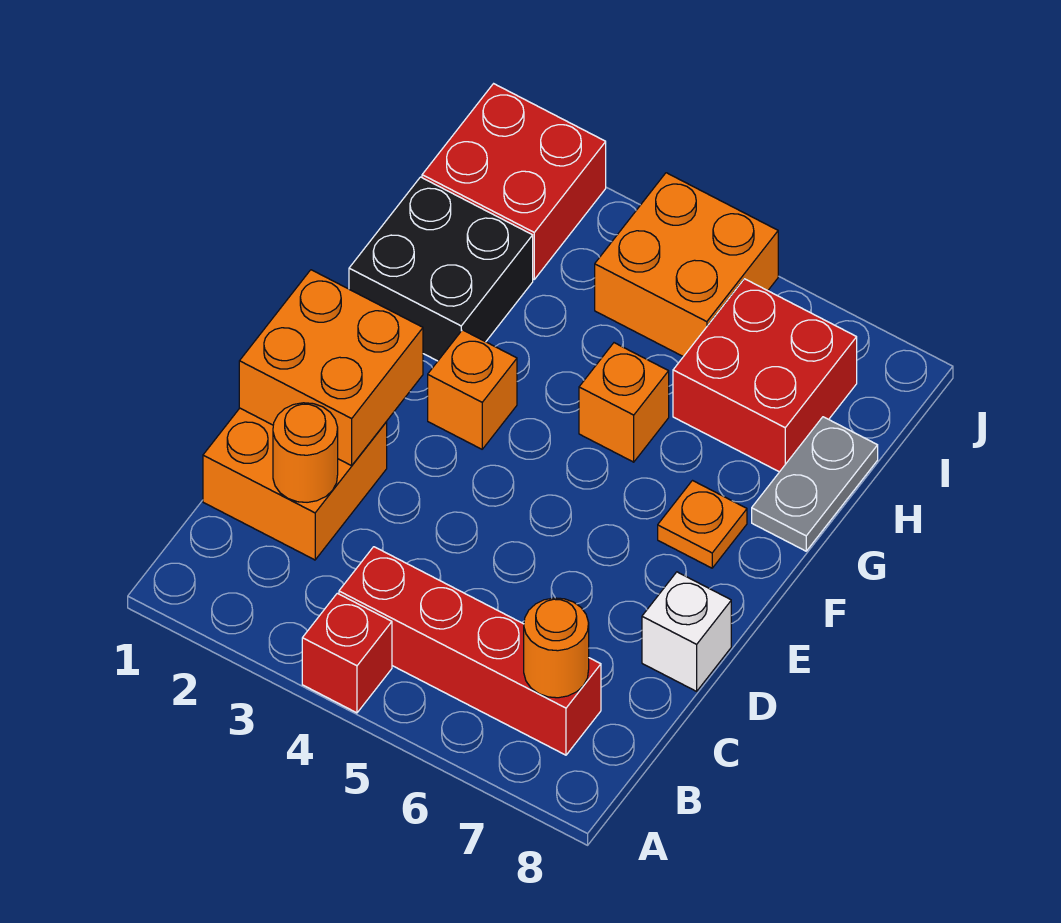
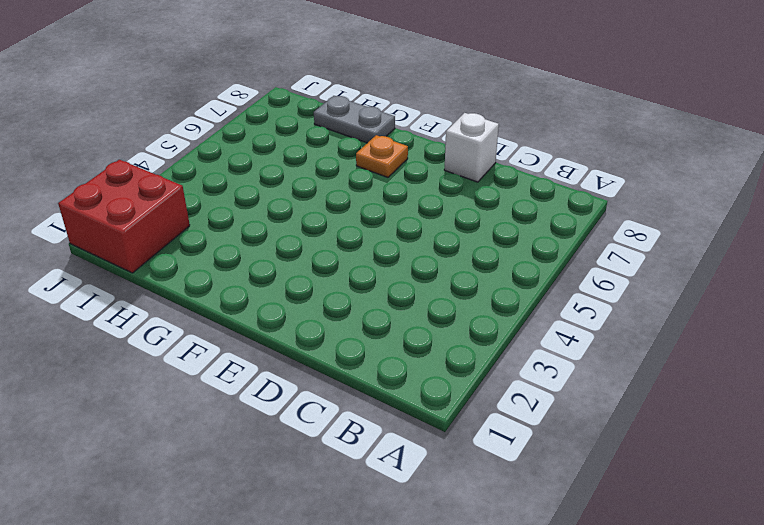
none -> red 1x1 brick [302,593,392,713]
none -> red 1x4 brick [339,547,601,755]
none -> orange 2x2 brick [203,408,387,560]

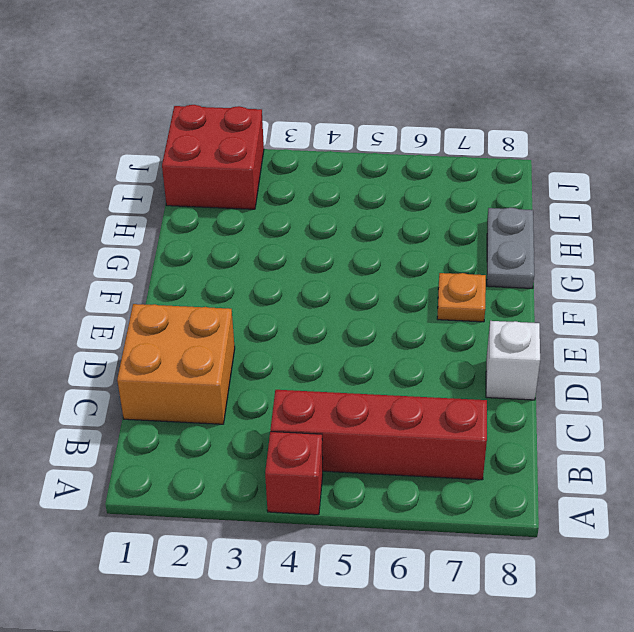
none -> orange 1x1 brick [428,330,517,449]
none -> black 2x2 brick [349,177,533,361]
none -> orange 1x1 brick [579,343,669,462]

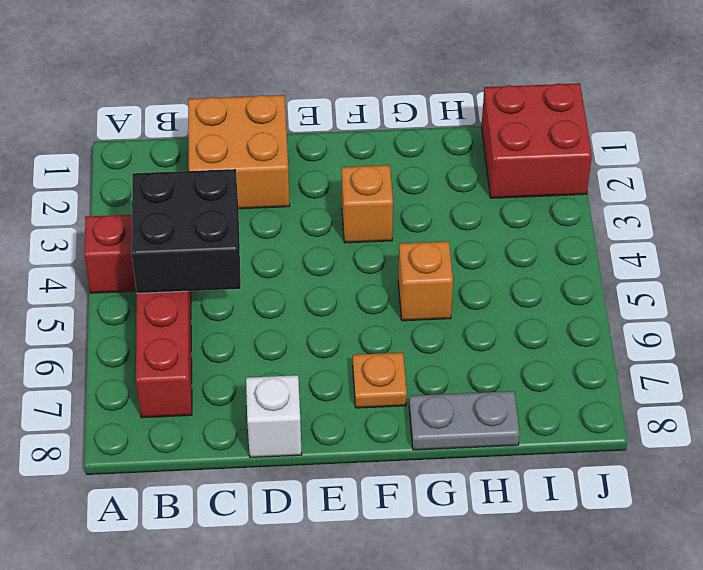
black 2x2 brick [132,169,241,293] -> black 2x2 brick moved to [349,177,533,361]
none -> red 2x2 brick [673,279,857,472]
none -> orange 2x2 brick [595,173,778,357]
none -> orange 1x1 round brick [524,598,589,698]

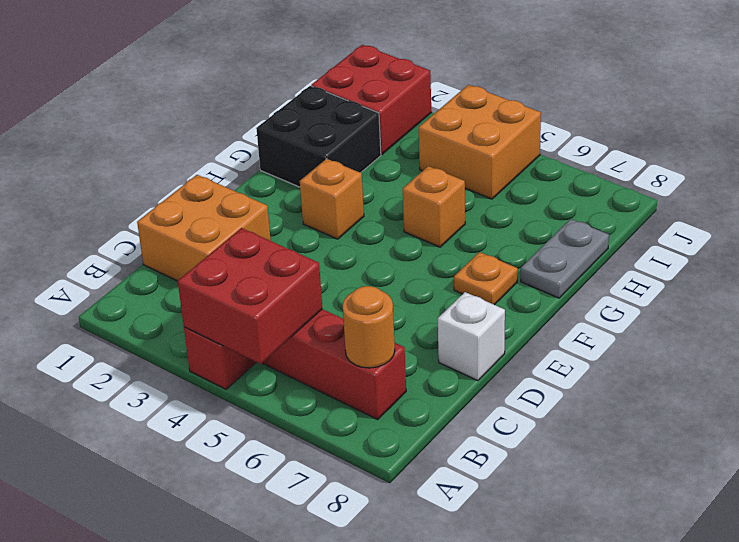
red 2x2 brick [178,228,322,364] -> red 2x2 brick moved to [673,279,857,472]
none -> orange 1x1 round brick [273,403,338,502]
none -> orange 2x2 brick [239,270,423,466]

